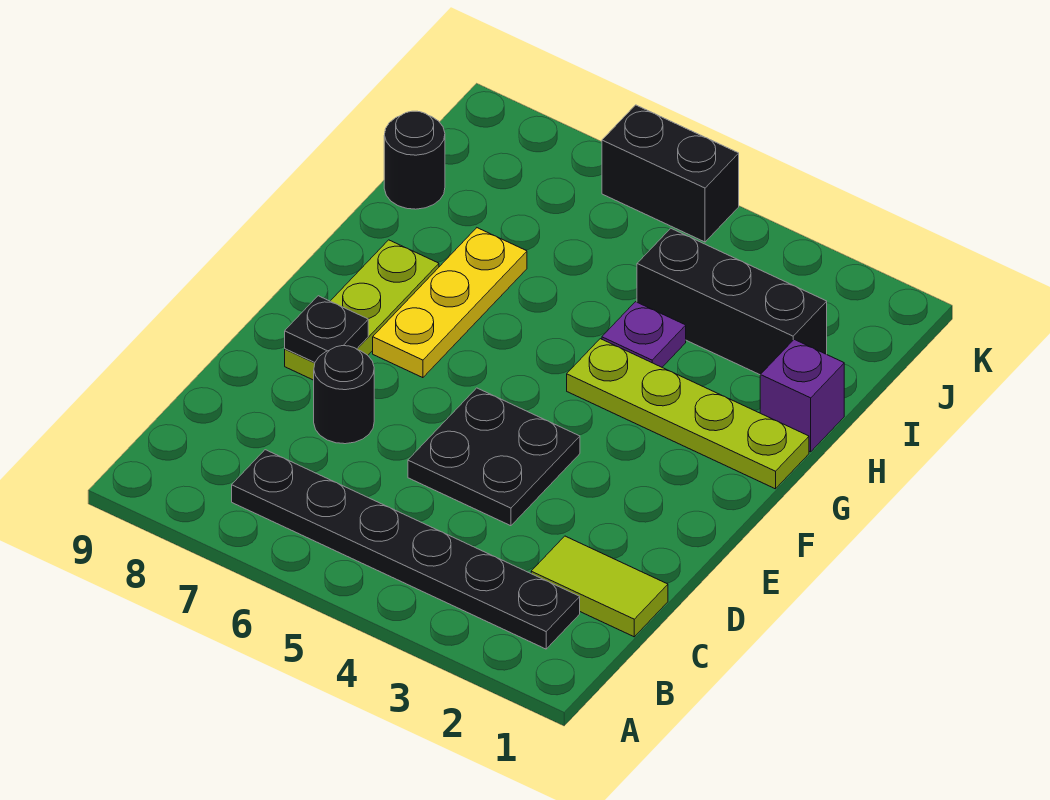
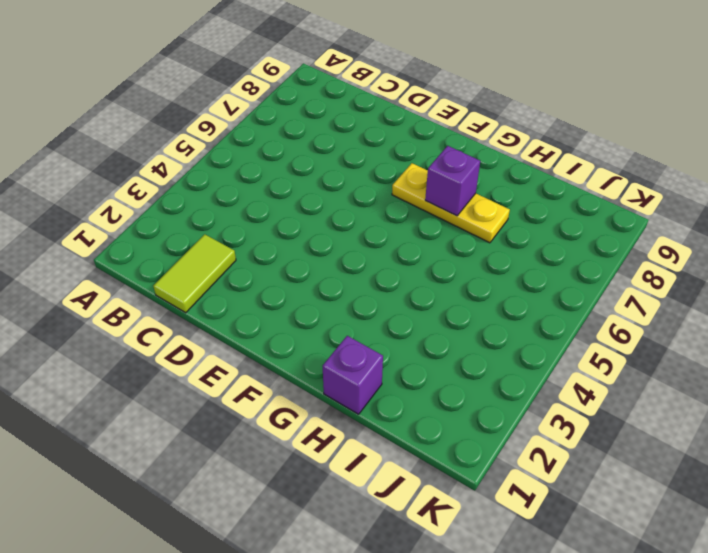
purple 1x1 brick [425,146,480,216] -> none
none -> black 1x6 plate [232,450,580,649]
none -> black 2x2 plate [408,388,580,526]
none -> black 1x1 round brick [314,346,374,444]

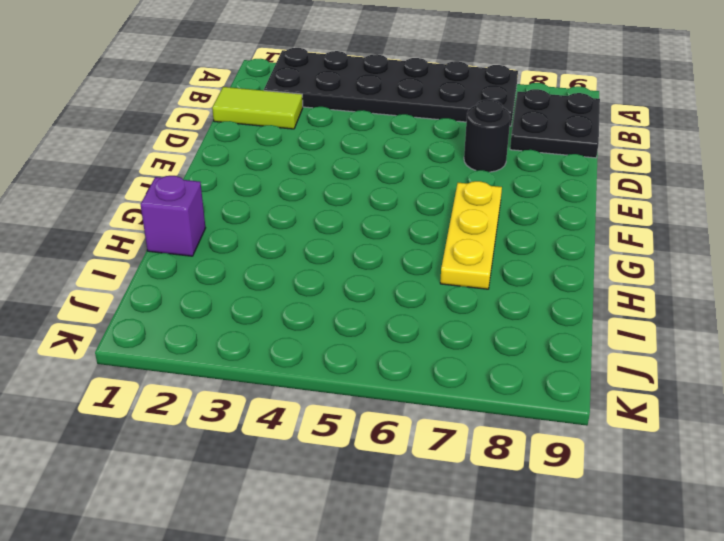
black 2x6 plate [264,48,518,126] -> black 1x6 plate [232,450,580,649]
black 2x2 plate [510,89,600,158] -> black 2x2 plate moved to [408,388,580,526]
none -> lime 1x3 plate [285,240,439,380]
none -> lime 1x4 plate [567,339,809,489]
none -> purple 1x1 plate [602,302,686,367]

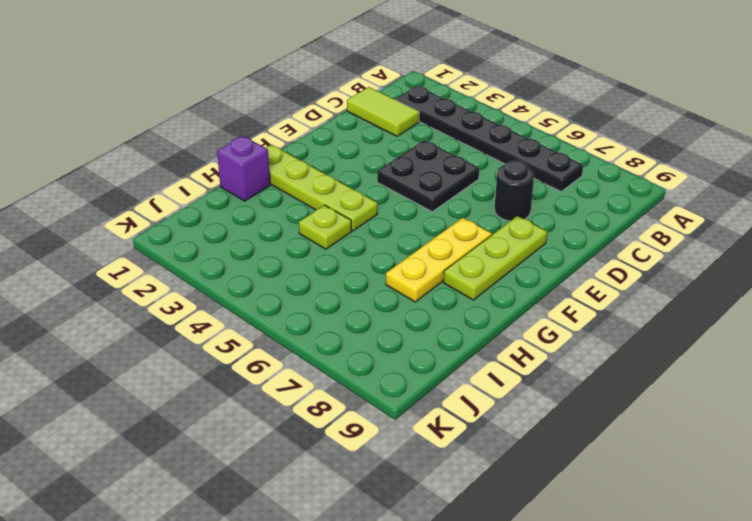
lime 1x1 plate [299,205,352,249] -> purple 1x1 plate [602,302,686,367]
none -> black 1x3 brick [637,228,827,375]
none -> black 1x1 round brick [384,111,445,209]
none -> black 1x2 brick [602,105,739,242]

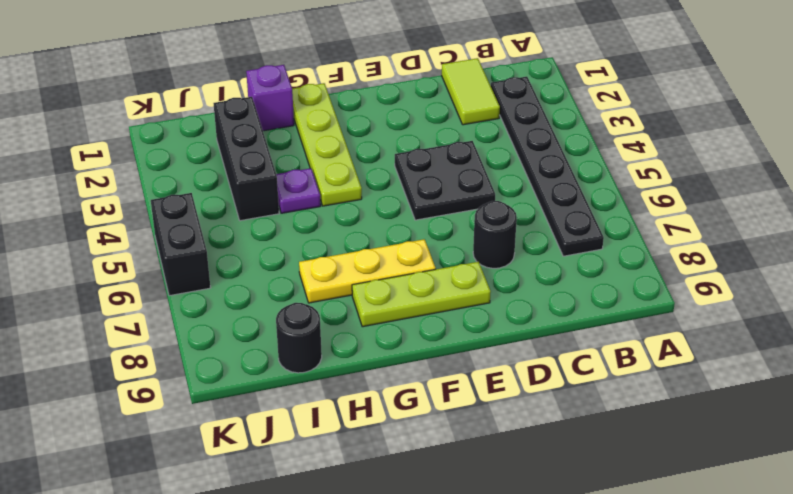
none -> black 1x1 plate [285,296,368,362]

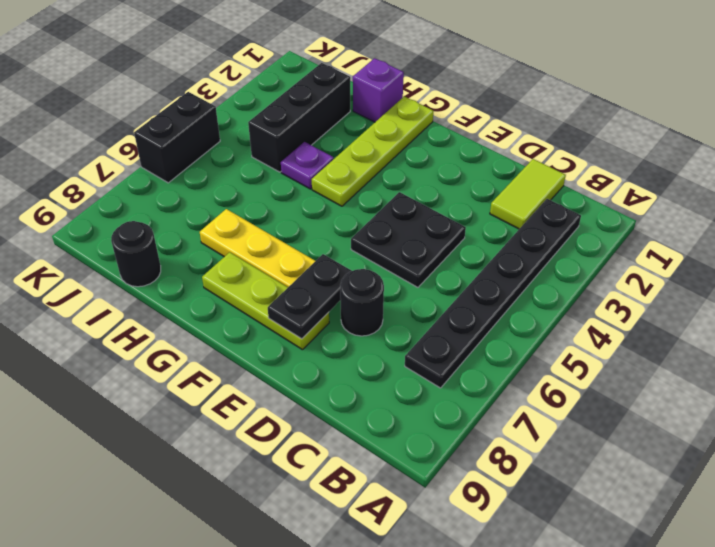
black 1x2 plate [268,254,352,339] -> black 1x1 plate [285,296,368,362]

